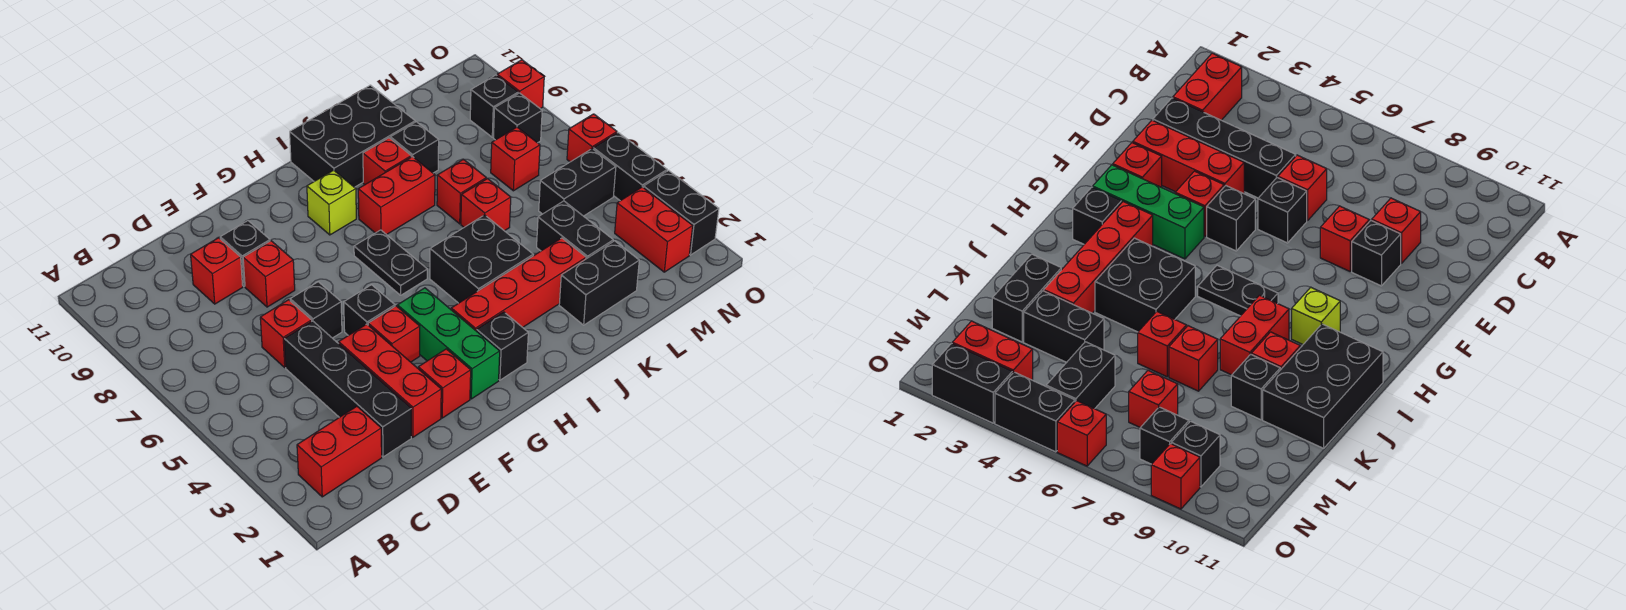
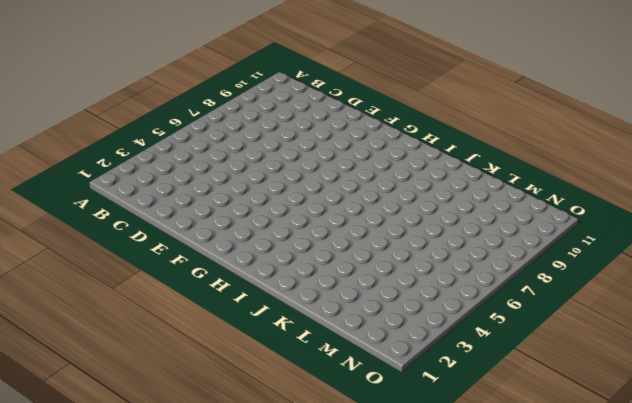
none -> red 1x2 brick [297,406,382,497]
none -> black 1x4 brick [284,321,411,457]
none -> red 1x1 brick [260,300,312,367]
none -> red 1x1 brick [191,238,243,304]

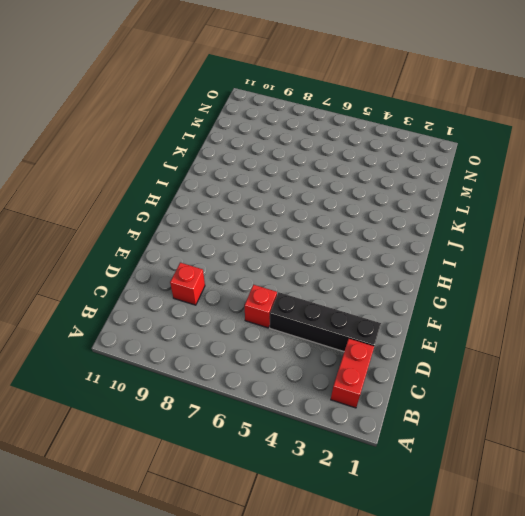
none -> red 1x3 brick [339,324,441,437]
none -> black 1x1 brick [290,282,342,338]
none -> red 1x1 brick [243,241,295,307]
none -> black 1x1 brick [220,221,270,286]

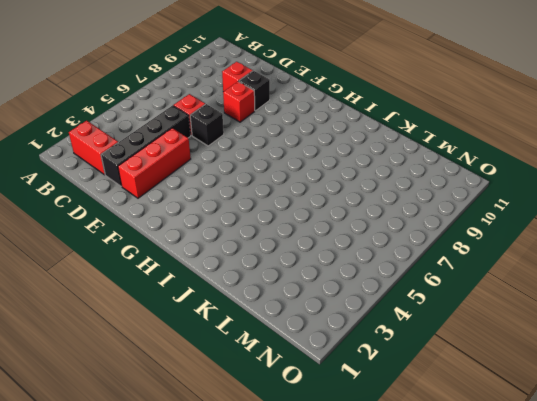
none -> red 1x1 brick [418,349,471,418]
none -> red 1x1 brick [368,306,420,362]
none -> black 1x1 brick [344,285,395,335]
none -> green 1x3 brick [397,288,500,399]

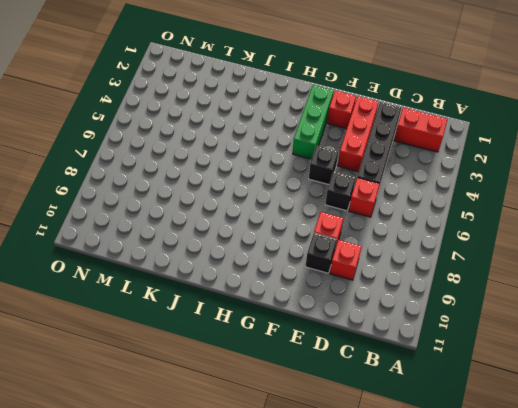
none -> red 1x1 brick [368,306,420,362]
none -> black 1x1 brick [477,312,528,380]
none -> red 1x4 brick [451,238,586,331]
none -> black 1x2 plate [354,230,427,295]

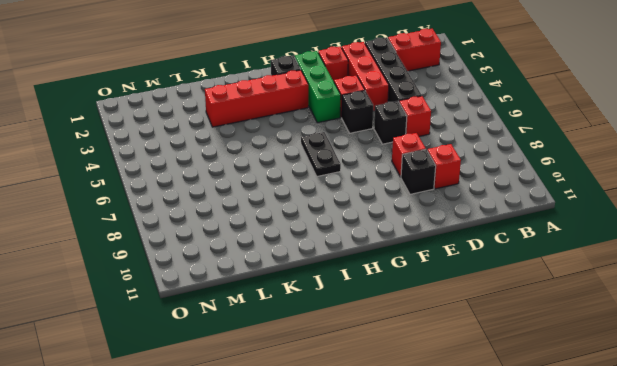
none -> lime 1x1 brick [307,170,356,235]
none -> black 2x2 brick [430,215,533,303]
none -> red 1x2 brick [358,157,435,235]
none -> black 2x3 brick [290,85,415,187]

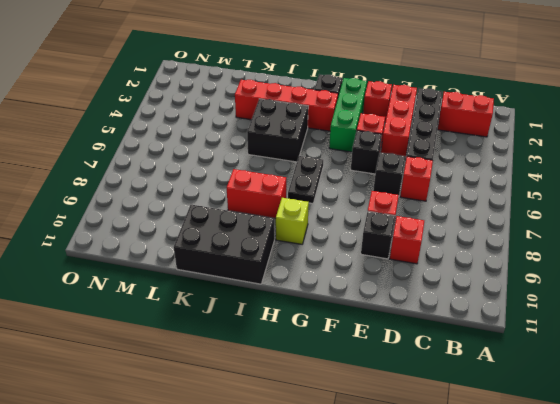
none -> red 1x1 brick [363,138,411,185]
none -> black 1x2 brick [559,241,639,325]
none -> red 1x1 brick [461,179,511,231]
none -> red 1x1 brick [437,159,486,224]

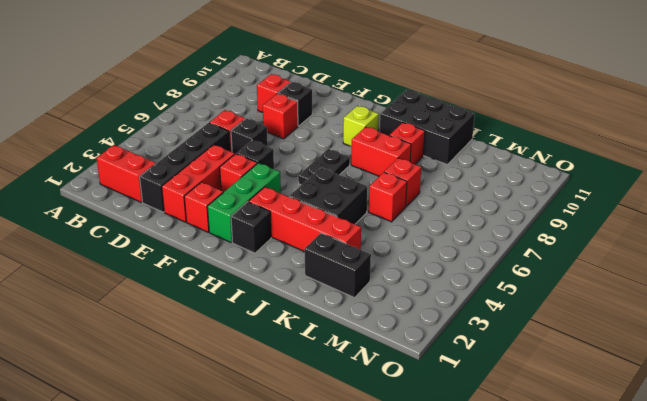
none -> black 1x1 brick [390,122,439,173]
none -> black 1x2 brick [537,201,613,259]
none -> black 1x2 brick [539,149,616,216]
none -> red 1x1 brick [491,127,540,191]

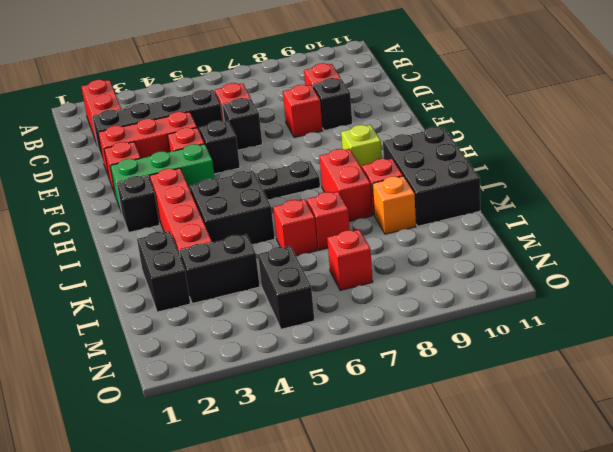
orange 1x1 brick [373,176,416,234] -> black 1x1 brick [390,122,439,173]
none -> red 1x2 brick [615,187,693,272]
none -> black 1x1 brick [494,93,542,143]
none -> black 1x1 brick [470,75,518,137]
none -> black 1x2 brick [643,171,719,255]

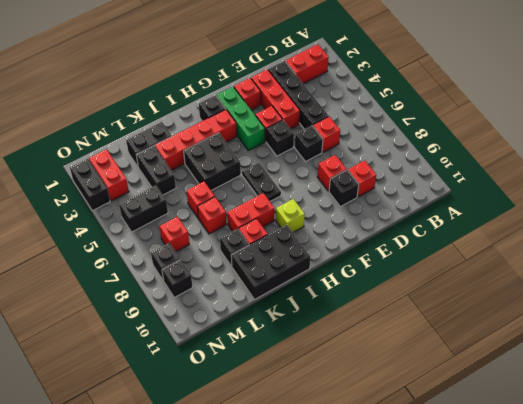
none -> black 1x2 brick [593,133,667,201]
none -> red 1x1 brick [567,114,617,162]
none -> red 1x1 brick [497,60,544,109]

